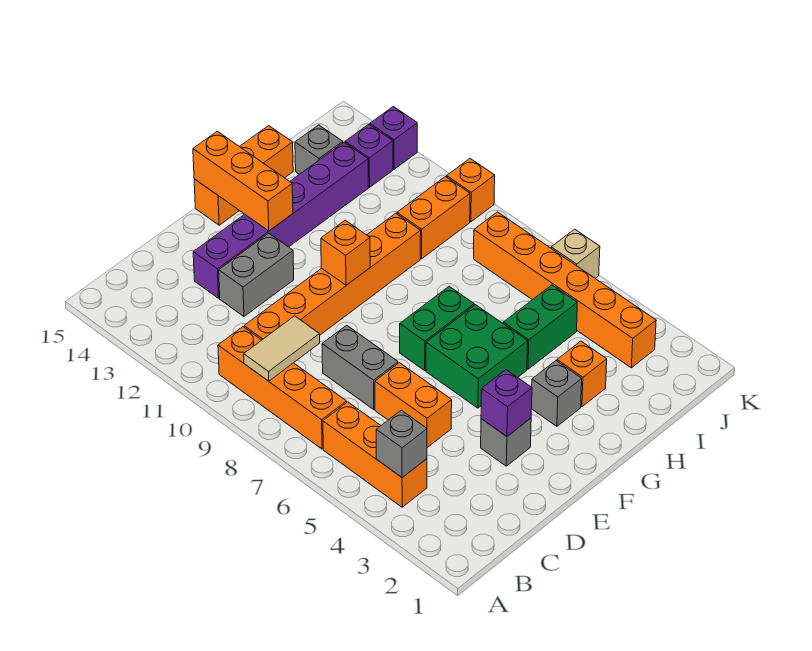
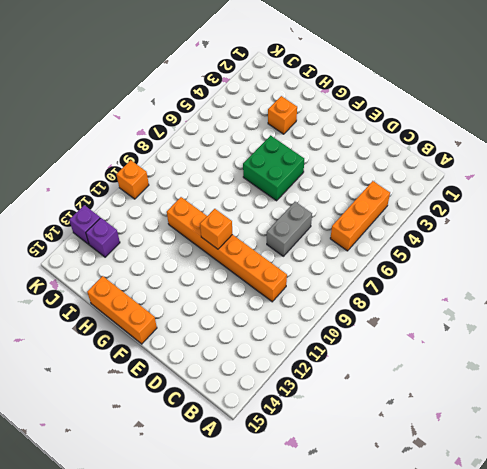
none -> orange 1x4 brick [218,327,347,449]
none -> orange 1x2 brick [375,363,452,448]
none -> grey 1x2 brick [219,233,294,316]

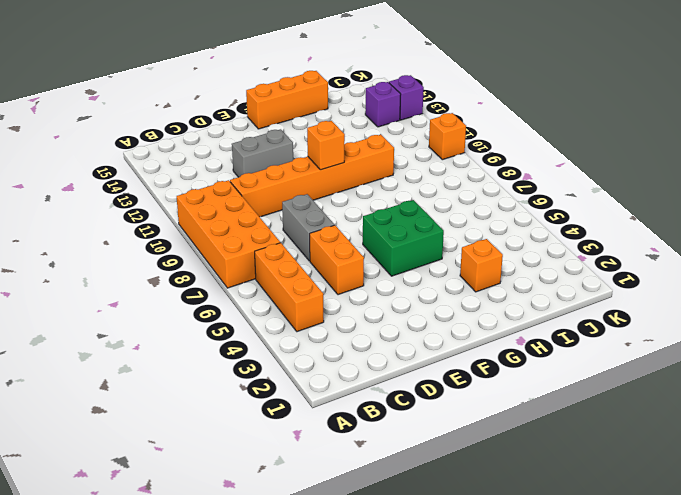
orange 2x4 brick [177,180,280,288] -> orange 1x4 brick [218,327,347,449]
none -> purple 1x6 brick [193,143,368,298]
none -> grey 1x1 brick [481,418,531,466]
none -> green 1x2 brick [400,286,474,370]

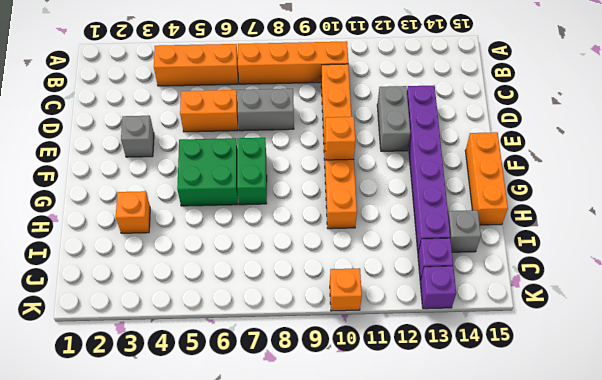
none -> grey 1x1 brick [532,361,582,426]
none -> green 1x2 brick [503,285,577,369]
none -> orange 1x2 brick [397,177,470,259]

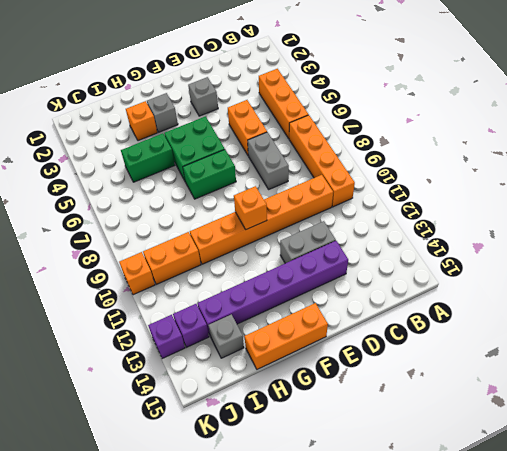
none -> orange 1x6 brick [474,212,656,368]
none -> tan 1x1 brick [551,229,600,278]
none -> grey 1x1 brick [376,410,427,478]

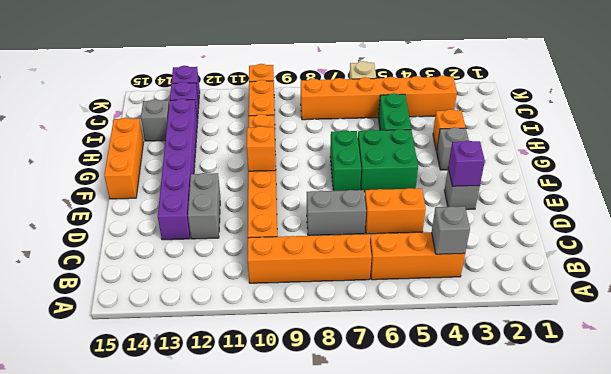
none -> tan 1x2 tile [244,316,320,381]
none -> orange 1x3 brick [193,131,293,231]

